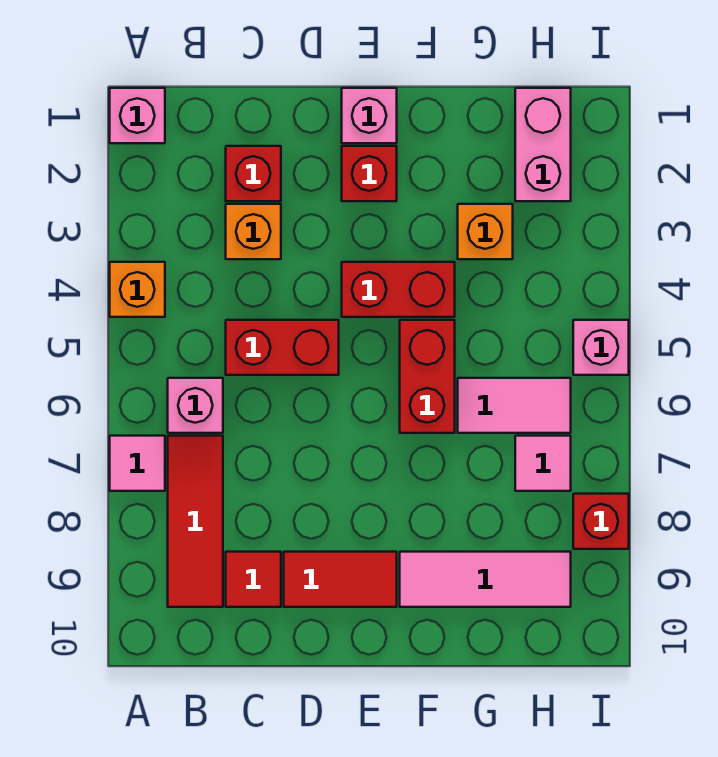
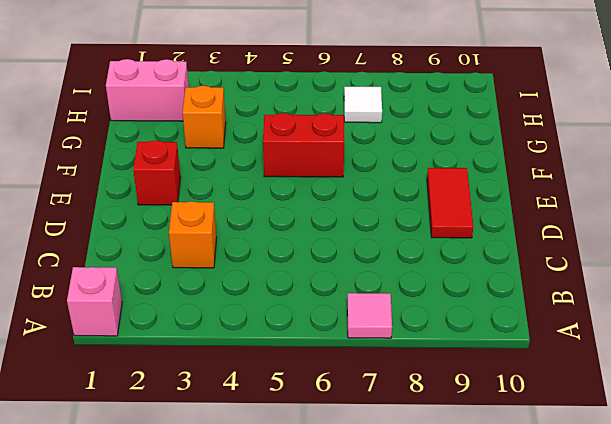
white 1x1 tile [344,87,382,123] -> pink 1x1 tile [515,436,571,491]
none -> orange 1x1 brick [110,262,165,317]
none -> pink 1x1 brick [168,378,223,433]
none -> red 1x3 tile [168,436,223,607]

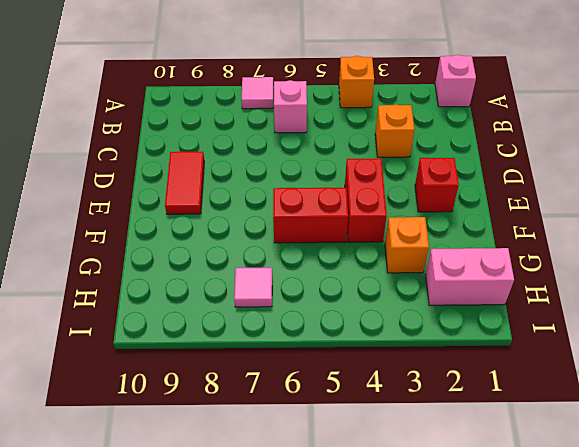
none -> red 1x3 tile [168,436,223,607]
none -> red 1x1 brick [226,146,281,201]
none -> red 1x2 brick [226,320,339,375]

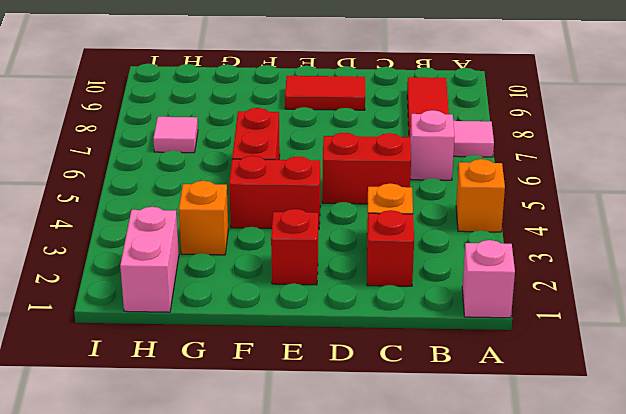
none -> red 1x1 tile [226,552,281,607]
none -> pink 1x1 brick [342,88,397,143]
none -> pink 1x3 tile [400,552,571,607]

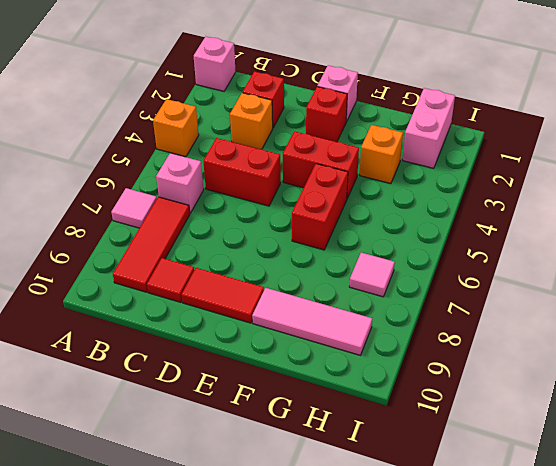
none -> pink 1x2 tile [458,378,571,433]
none -> pink 1x1 brick [573,320,629,375]
none -> red 1x1 brick [573,494,629,549]

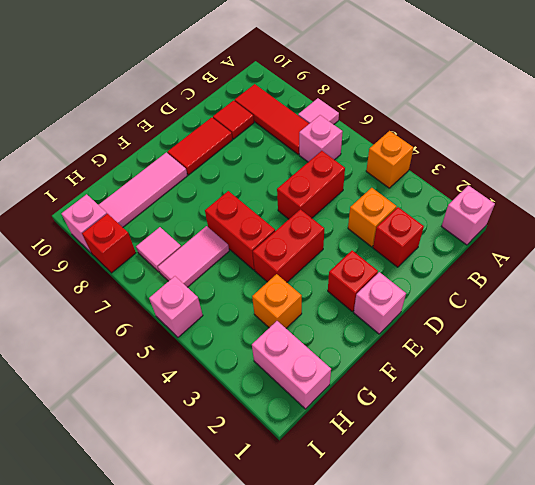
pink 1x1 brick [61,194,107,253] -> none

